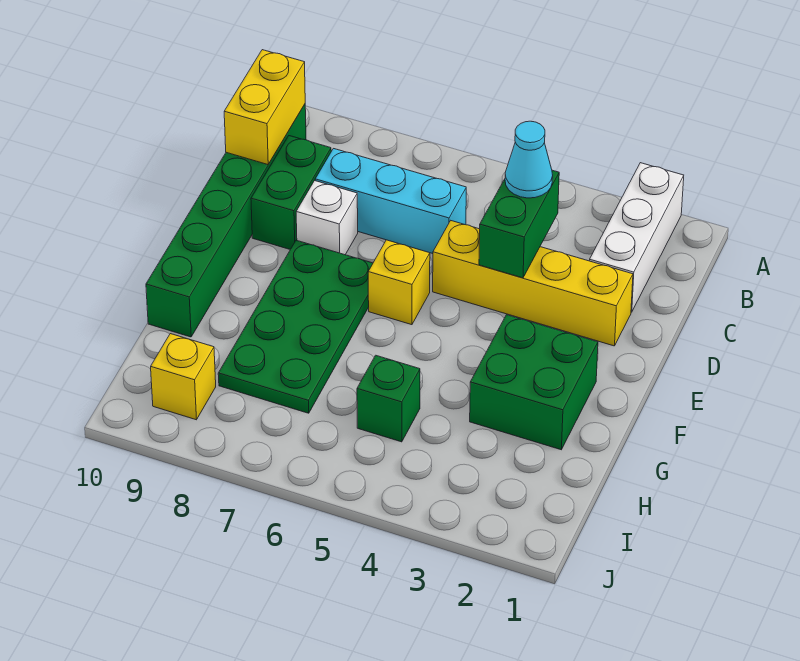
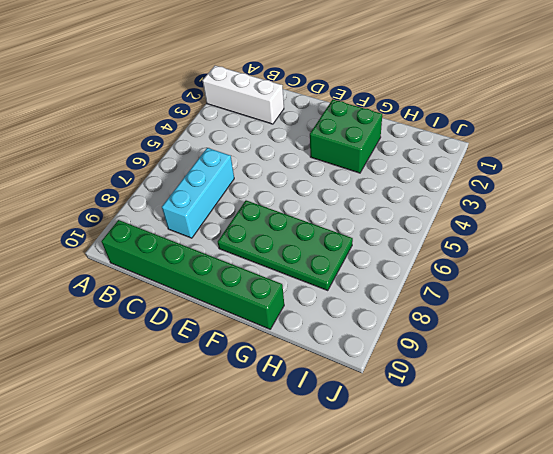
none -> green 1x2 brick [251,136,331,249]
none -> yellow 1x4 brick [433,221,633,346]
none -> white 1x1 brick [296,181,358,255]

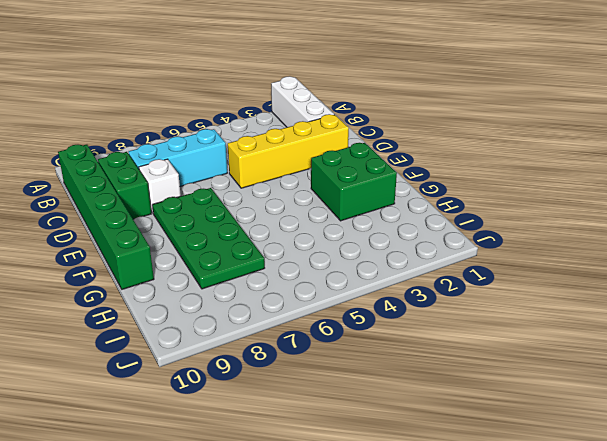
none -> yellow 1x1 brick [368,240,430,325]
none -> green 1x1 brick [357,355,420,442]
none -> yellow 1x1 brick [151,334,216,420]

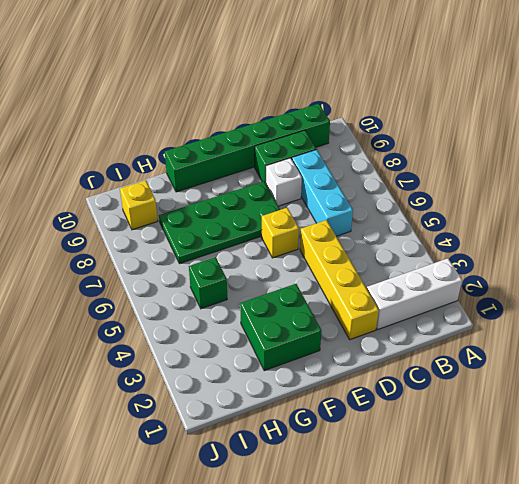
none -> yellow 1x2 brick [224,50,305,165]
none -> green 1x2 brick [479,170,559,278]
none -> cyan 1x1 cone [505,121,553,198]

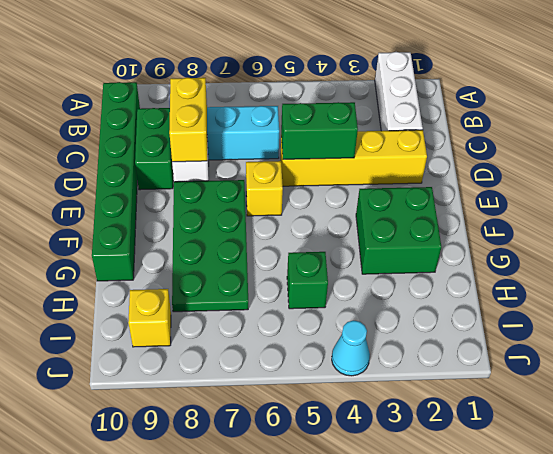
yellow 1x2 brick [169,78,207,162] -> yellow 1x2 brick moved to [224,50,305,165]
green 1x2 brick [281,102,358,159] -> green 1x2 brick turned to [479,170,559,278]
cyan 1x1 cone [332,320,370,376] -> cyan 1x1 cone moved to [505,121,553,198]

